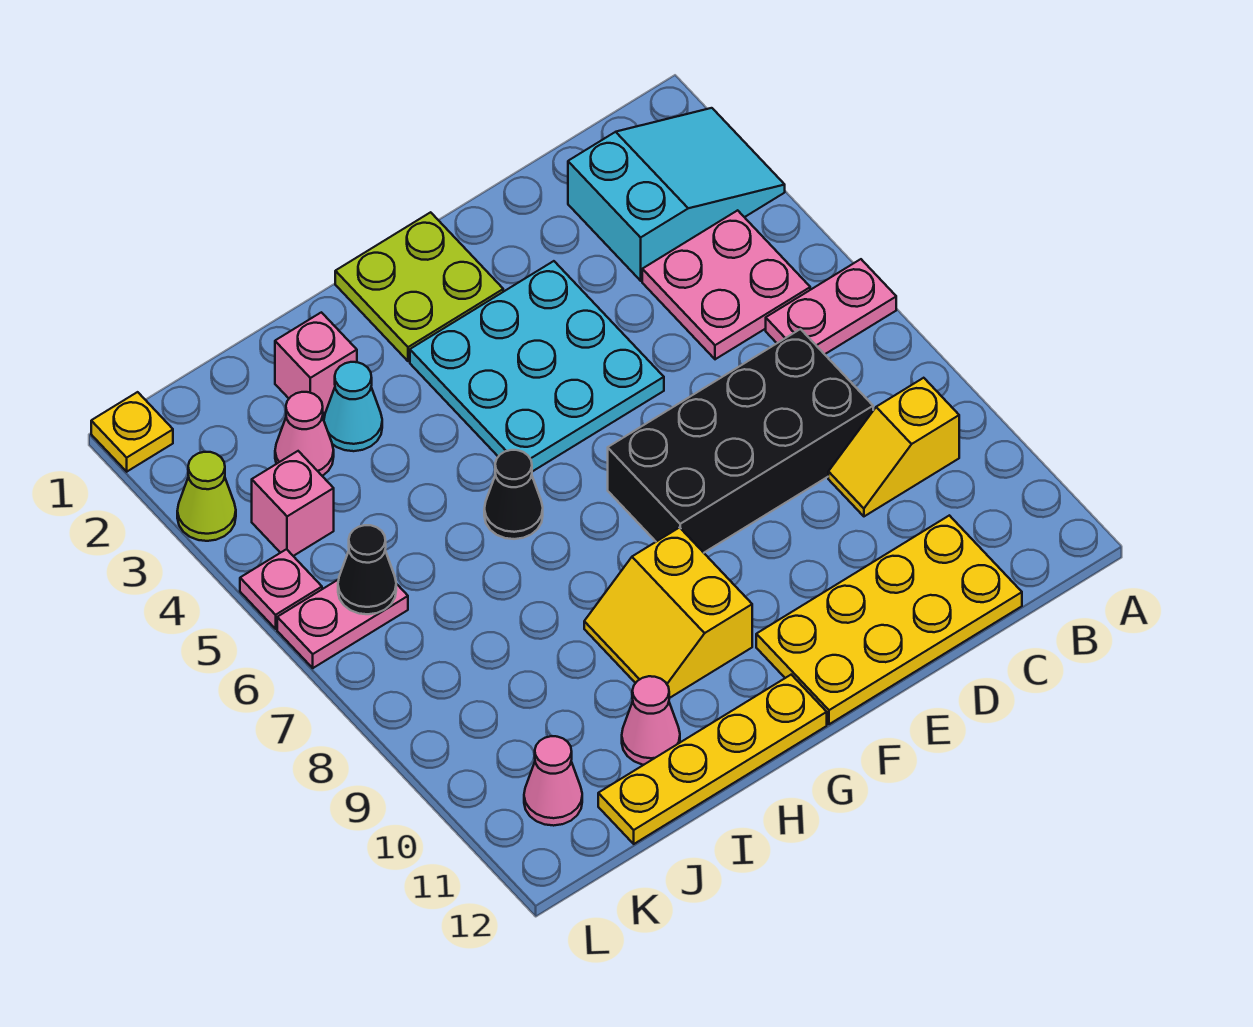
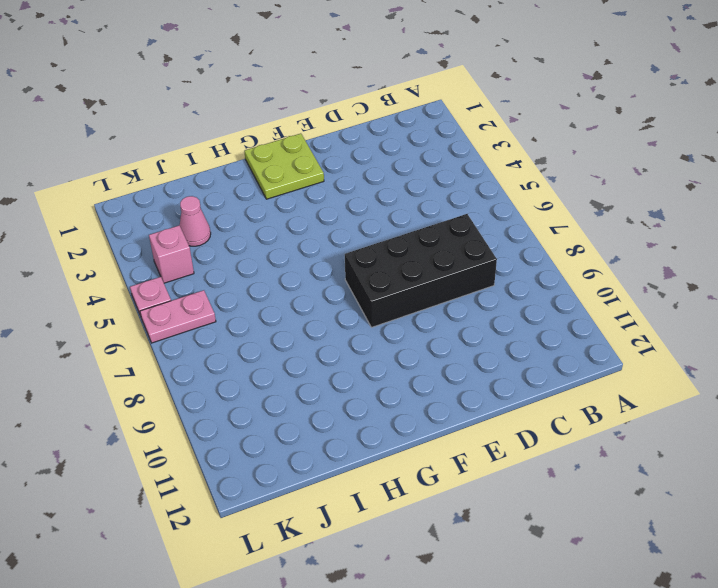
none -> cyan 2x3 slope [568,108,785,281]
none -> pink 1x2 plate [766,259,896,354]
none -> pink 2x2 plate [642,210,810,359]

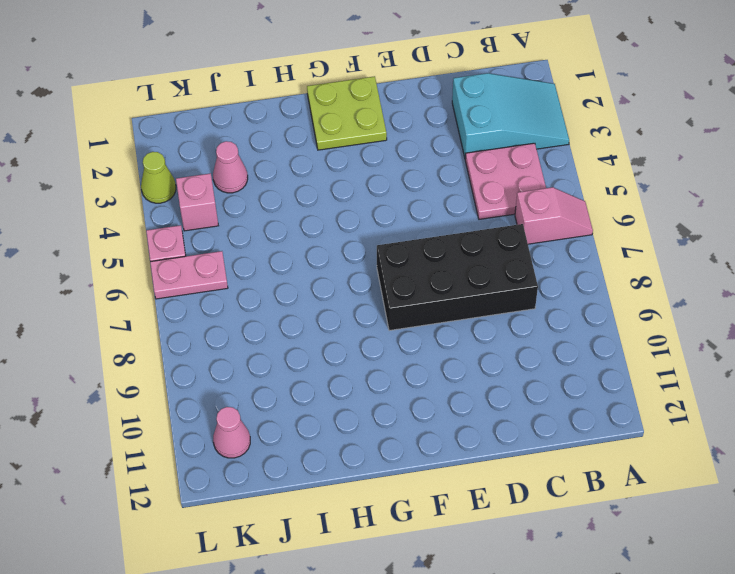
pink 1x2 slope [515,187,593,244] -> pink 1x2 plate [766,259,896,354]
none -> yellow 1x2 slope [828,378,959,516]
none -> yellow 2x4 plate [756,515,1022,724]
none -> cyan 3x3 plate [410,261,664,472]

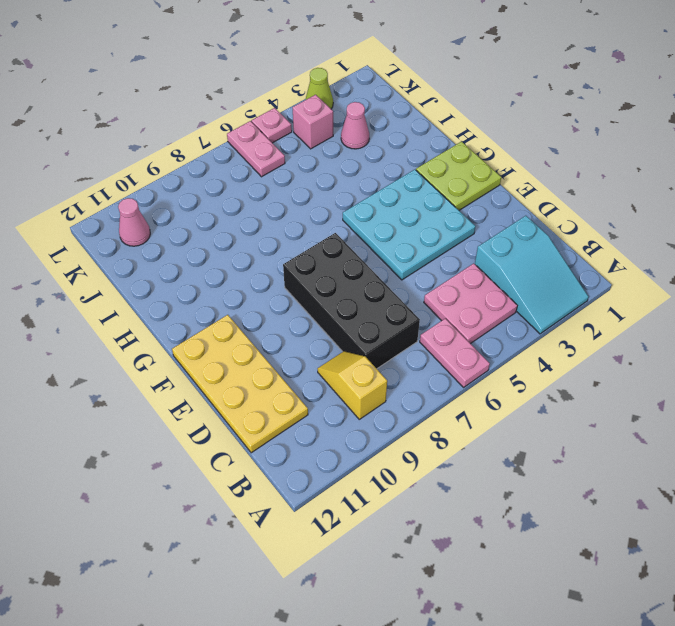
none -> yellow 2x2 slope [584,528,752,698]
none -> yellow 1x4 plate [598,675,827,844]
none -> black 1x1 cone [484,450,543,539]

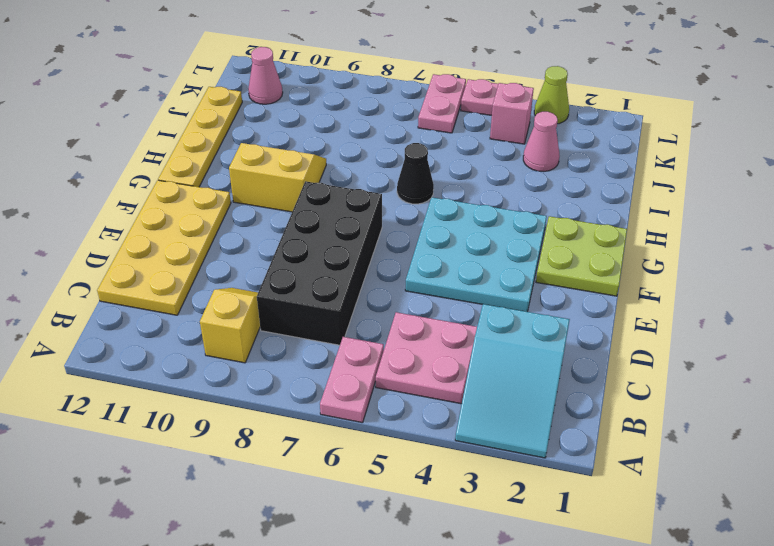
none -> pink 1x1 brick [275,312,357,413]
none -> cyan 1x1 cone [324,362,382,451]
none -> pink 1x1 cone [622,676,680,765]

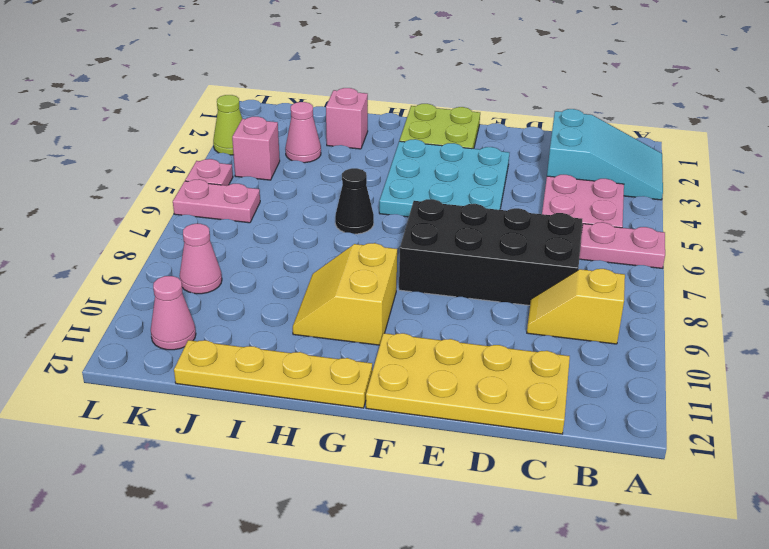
pink 1x1 cone [180,224,222,294] -> pink 1x1 cone moved to [622,676,680,765]
none -> cyan 1x1 cone [324,362,382,451]
none -> yellow 1x1 plate [91,392,173,472]
none -> black 1x1 cone [338,525,396,614]

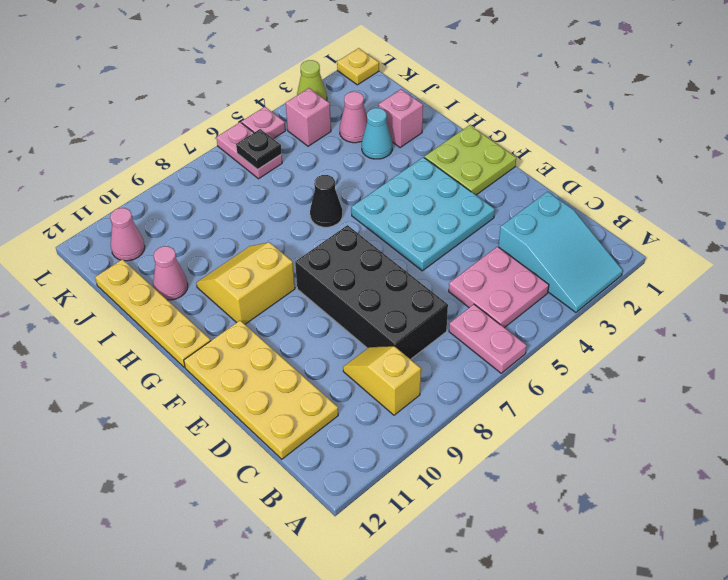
black 1x1 plate [236,129,282,170] -> black 1x1 cone [338,525,396,614]

